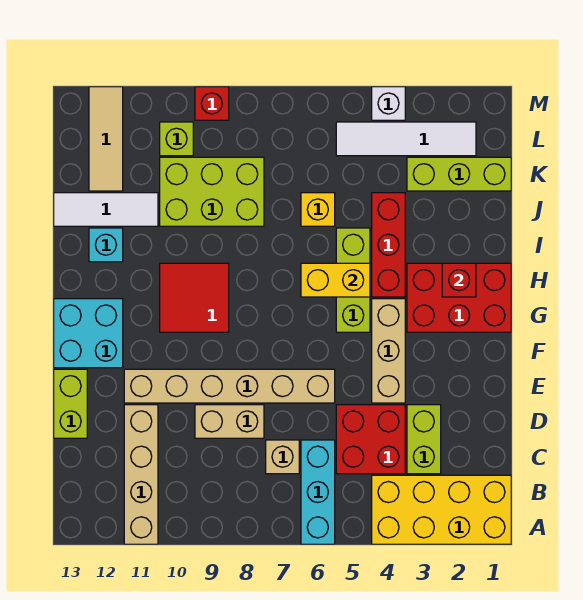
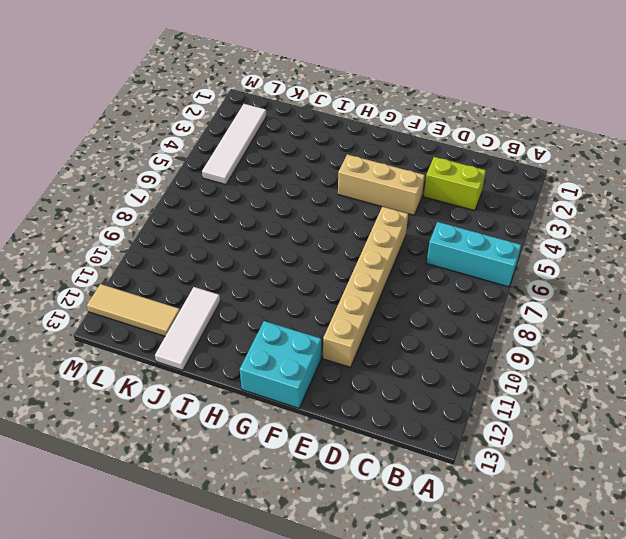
none -> yellow 2x4 brick [372,475,511,544]
none -> tan 1x4 brick [124,405,158,544]
none -> red 2x2 brick [336,405,405,474]

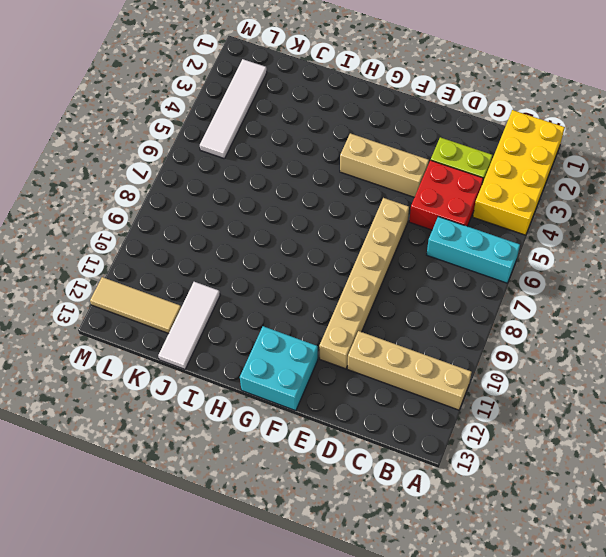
none -> tan 1x1 brick [266,440,299,474]
none -> tan 1x2 brick [195,405,264,438]
none -> lime 1x2 brick [54,369,87,438]

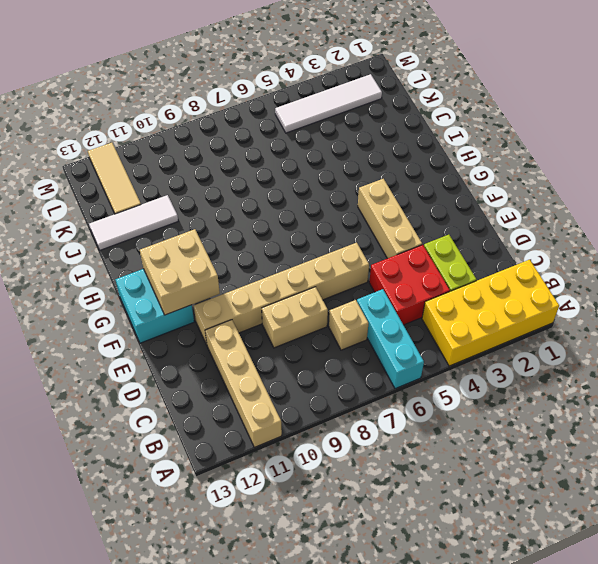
tan 2x2 brick [140,229,220,315] -> none
none -> lime 1x2 brick [54,369,87,438]
none -> red 2x3 brick [407,263,511,332]
none -> lime 1x3 brick [336,228,370,332]

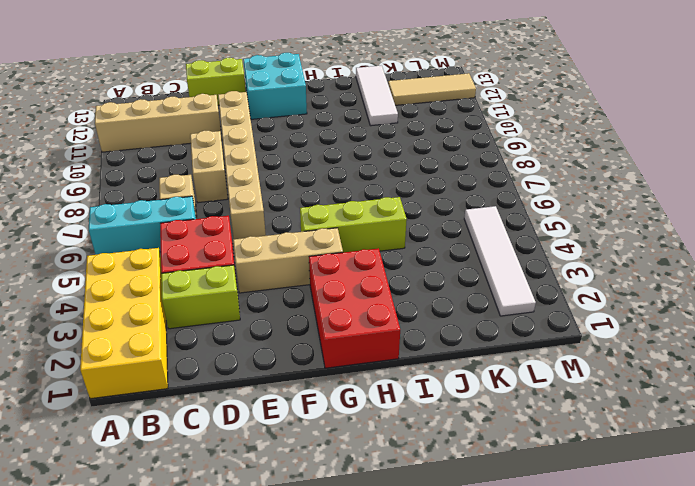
none -> red 2x2 tile [160,263,229,332]
none -> red 1x3 brick [372,193,405,297]
none -> cyan 1x1 brick [89,228,123,262]

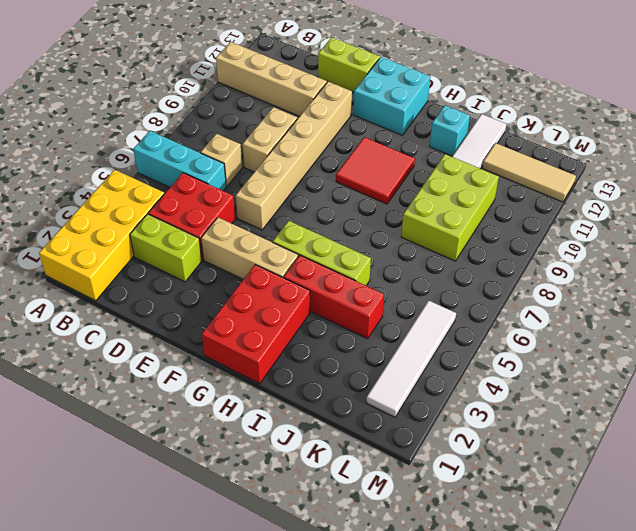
none -> yellow 1x1 brick [301,193,335,226]
none -> lime 1x3 brick [407,157,511,191]
none -> lime 1x1 brick [160,122,193,156]

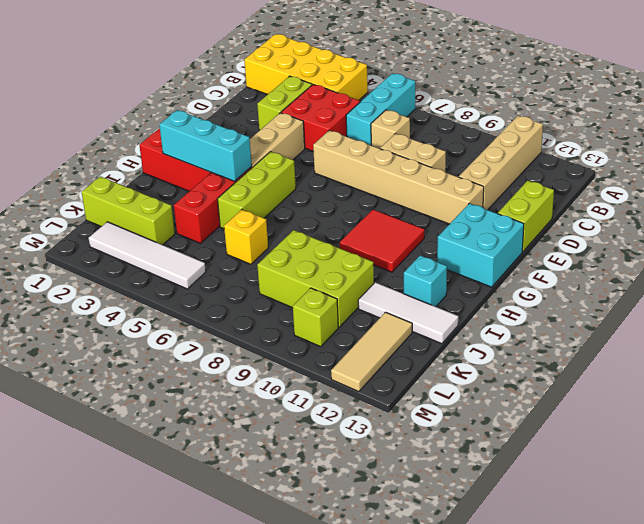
cyan 1x3 brick [159,110,252,181] -> red 1x1 brick [442,263,476,297]
none -> white 1x1 brick [372,87,405,120]
none -> red 1x1 brick [195,87,229,120]
none -> yellow 1x2 brick [301,263,370,297]

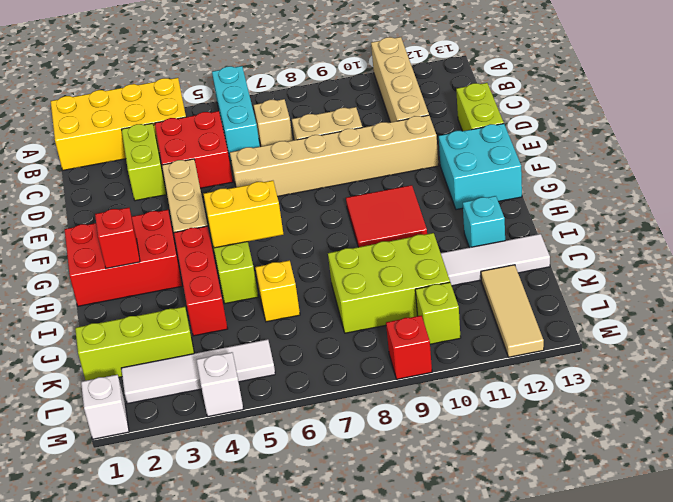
white 1x1 brick [81,375,129,439] -> none

